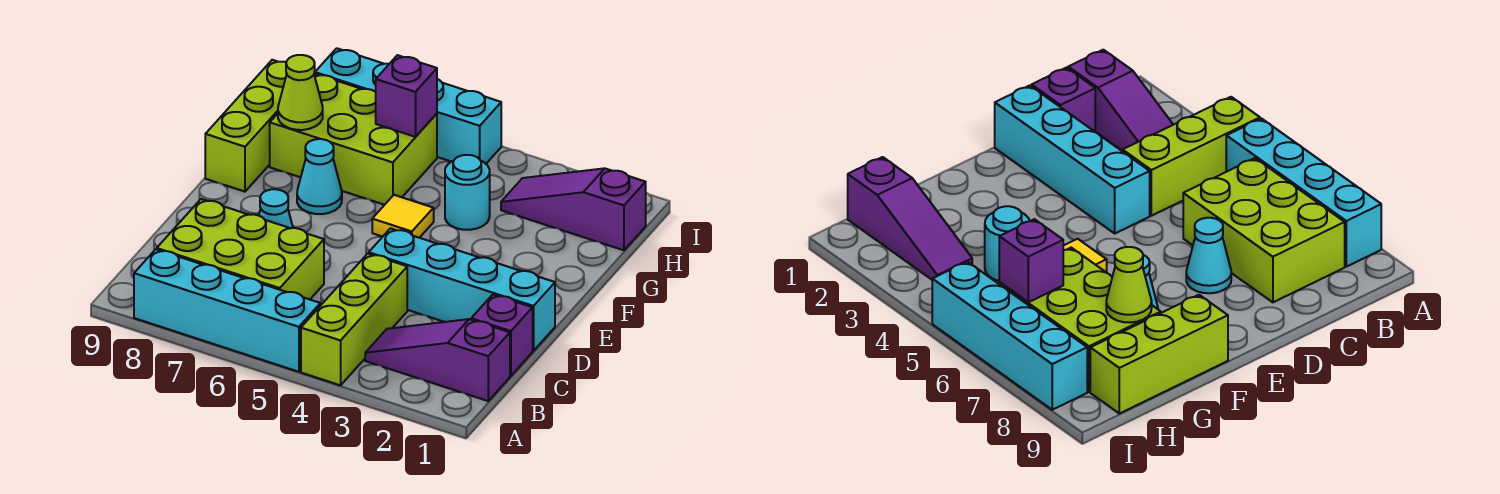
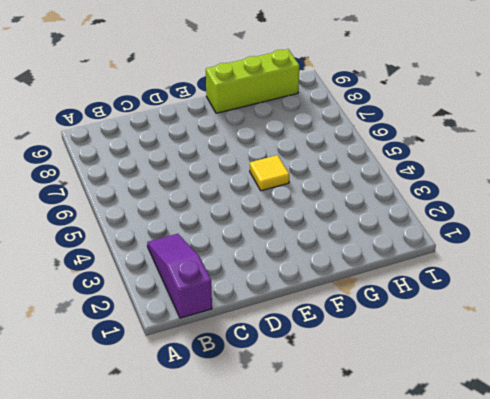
none -> lime 1x3 brick [301,254,407,385]
none -> cyan 1x4 brick [134,249,320,372]
none -> lime 2x3 brick [157,199,324,299]

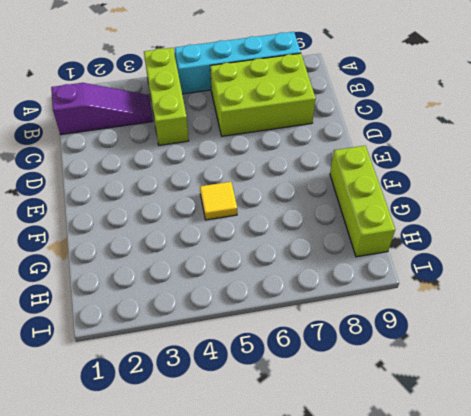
none -> purple 1x1 brick [471,295,533,376]
none -> cyan 1x4 brick [369,228,555,351]
none -> cyan 1x1 cone [259,189,293,228]

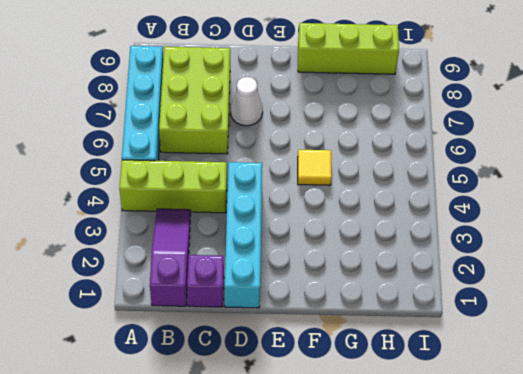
white 1x1 cone [231,77,263,126] -> cyan 1x1 cone [259,189,293,228]
none -> cyan 1x1 cone [297,139,342,214]
none -> cyan 1x1 round brick [445,155,490,230]
none -> lime 2x3 brick [270,73,437,205]

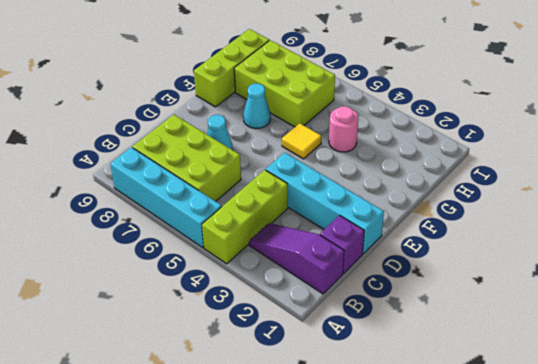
pink 1x1 round brick [329,106,358,152] -> cyan 1x1 round brick [445,155,490,230]
none -> purple 1x3 slope [501,168,646,250]
none -> cyan 1x4 brick [315,48,501,164]
none -> lime 1x1 cone [278,55,323,130]

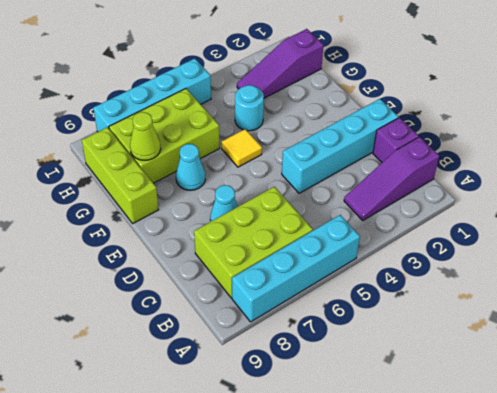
none -> lime 1x3 brick [301,254,407,385]
none -> purple 1x1 brick [376,55,437,137]

